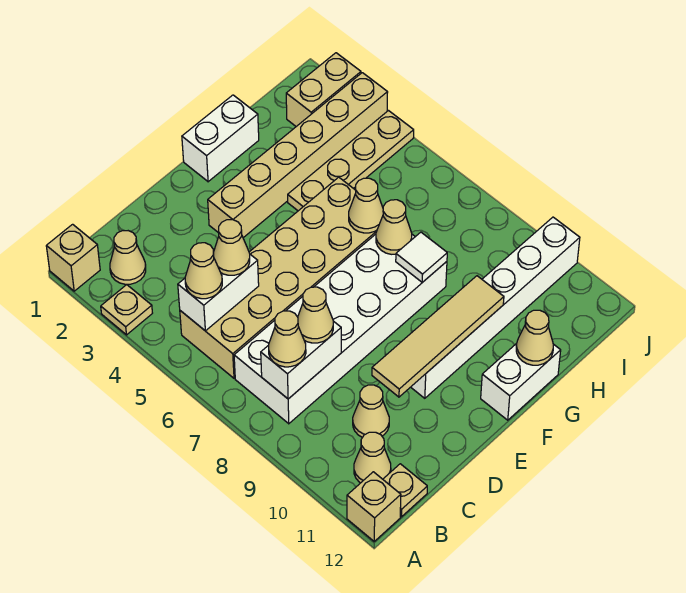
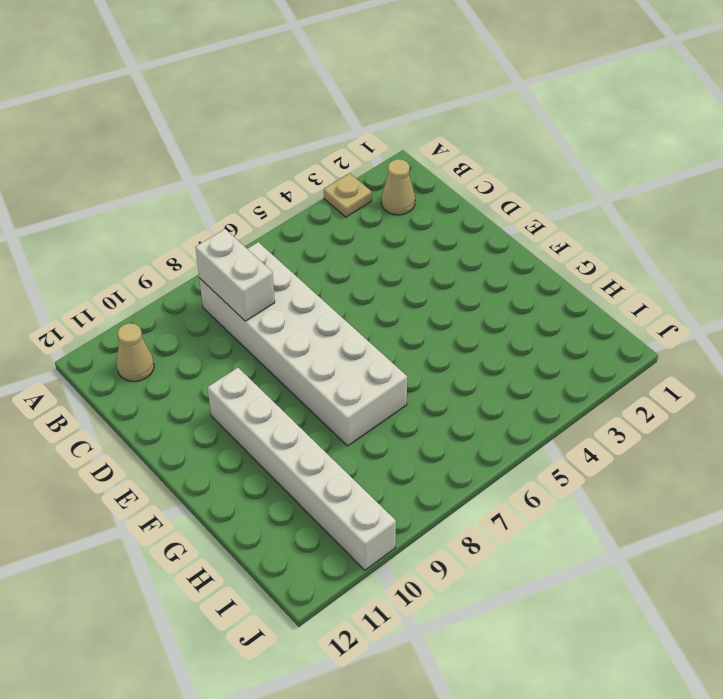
none -> tan 1x1 brick [46,224,100,291]
none -> tan 1x1 brick [347,472,401,541]
none -> tan 2x6 brick [180,177,377,378]

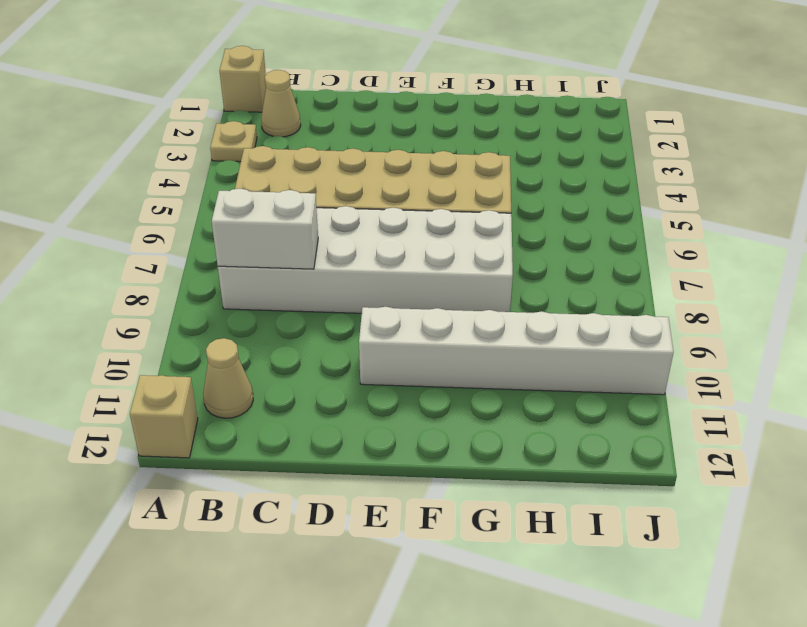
none -> tan 1x1 plate [383,464,427,517]
none -> tan 1x1 cone [353,385,389,437]
none -> tan 1x6 brick [208,73,388,238]

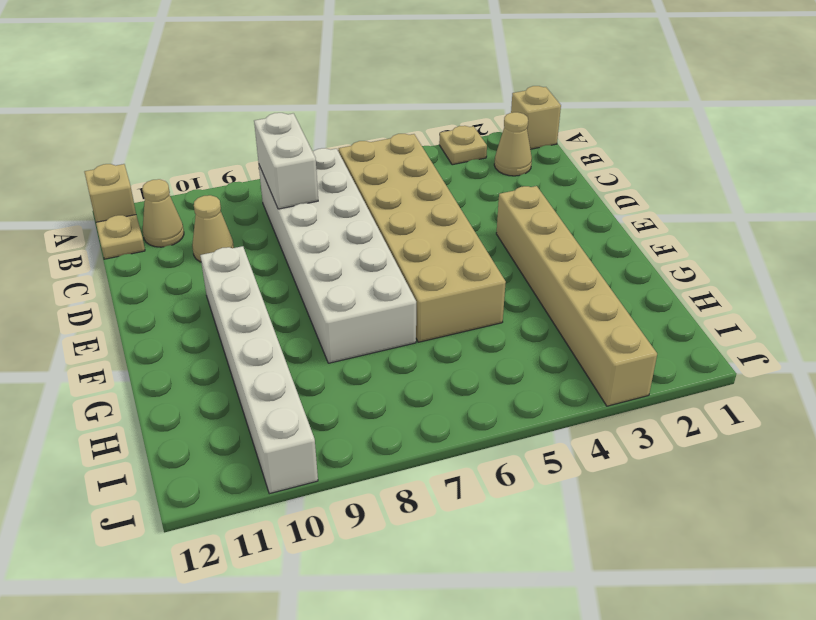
none -> white 1x2 brick [182,95,259,182]
none -> white 1x2 brick [481,343,561,420]
none -> tan 1x4 plate [288,111,414,211]

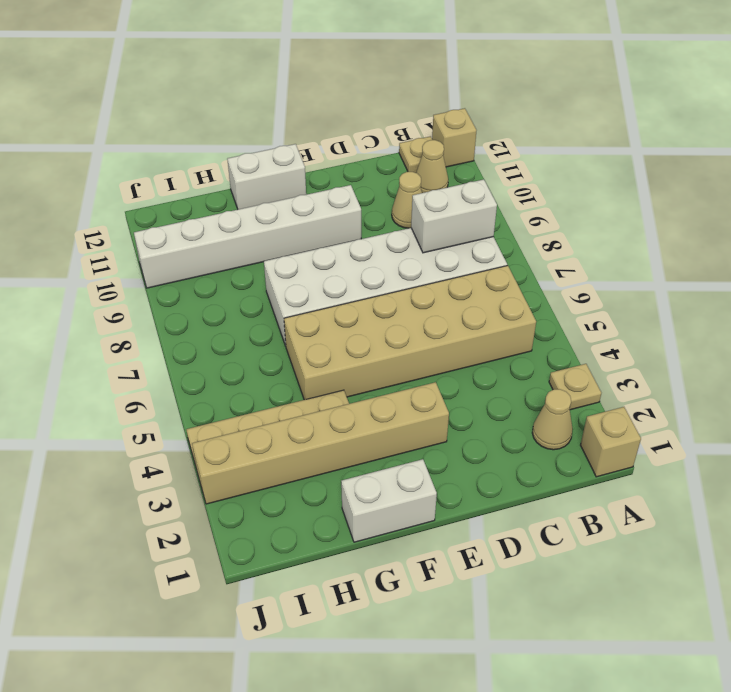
none -> tan 1x2 brick [286,53,361,126]
none -> white 1x2 brick [178,254,259,331]
none -> tan 1x4 tile [372,276,504,397]

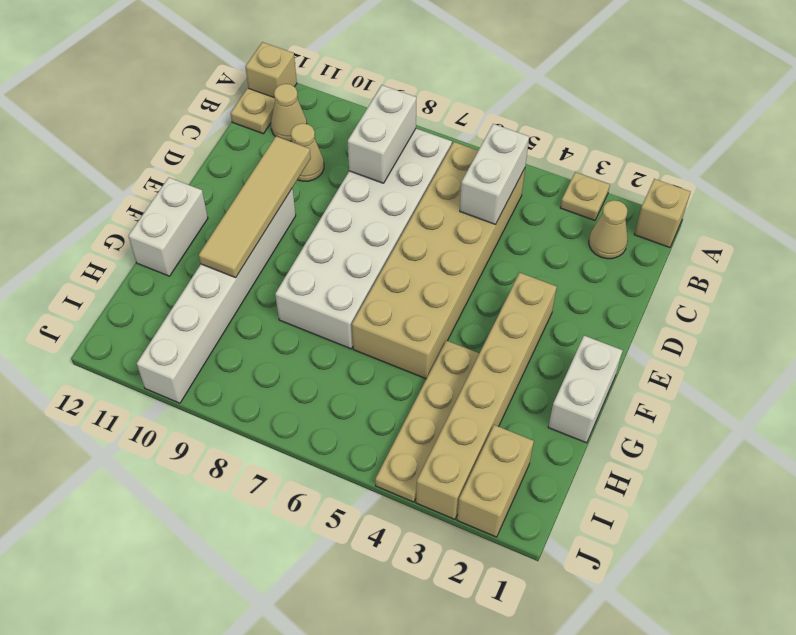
none -> tan 1x1 cone [349,178,383,233]
none -> tan 1x1 cone [376,200,412,254]
none -> white 1x1 tile [396,232,447,282]

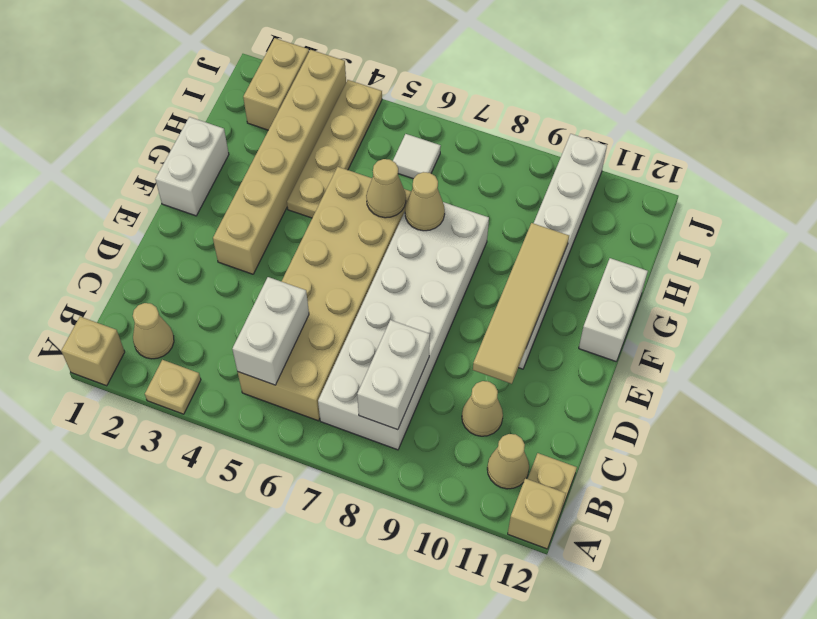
white 1x1 tile [393,134,441,179] -> white 1x1 tile moved to [396,232,447,282]
none -> tan 1x1 cone [516,310,553,365]
none -> tan 1x1 cone [185,243,222,299]
none -> tan 1x1 cone [269,311,306,367]

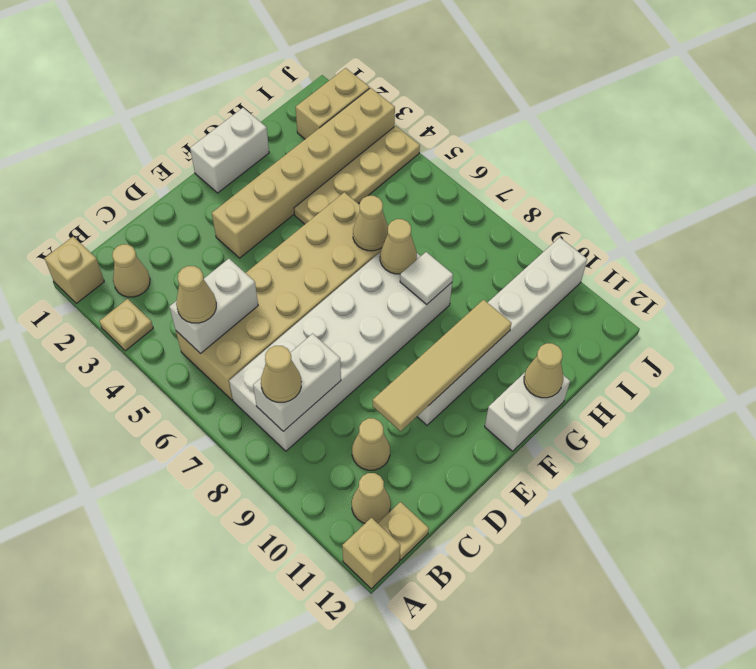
none -> tan 1x1 cone [214,220,250,275]
none -> tan 1x1 cone [298,287,333,343]

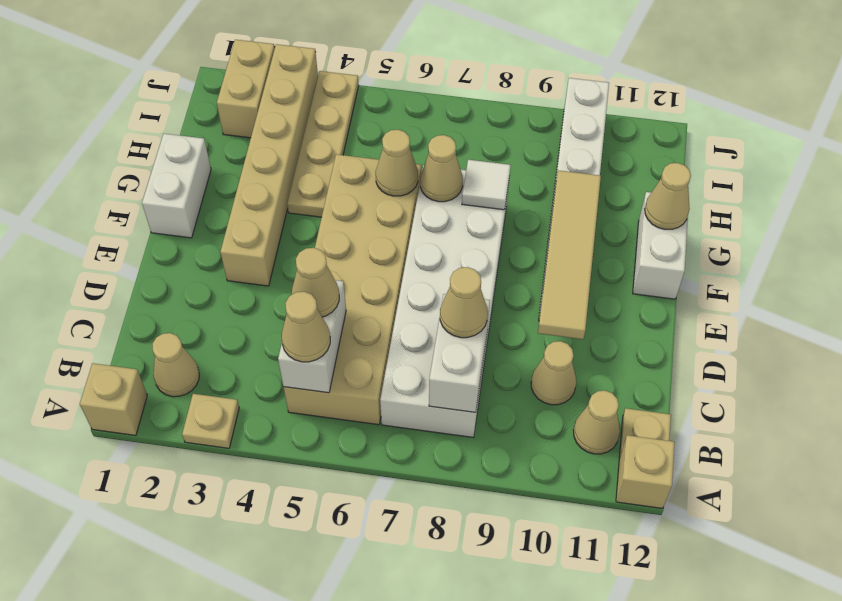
none -> tan 1x1 cone [269,311,306,367]

